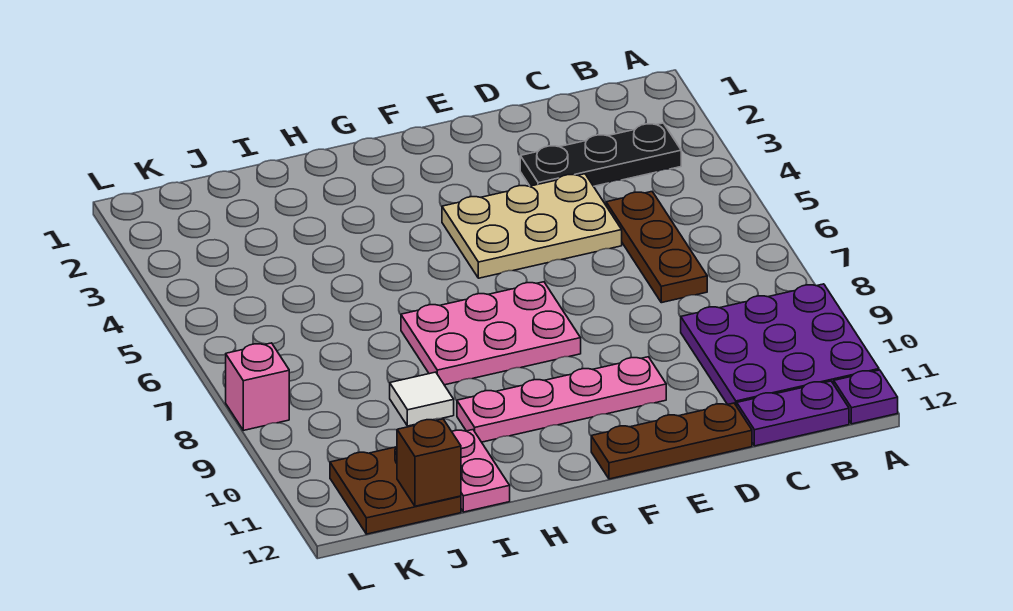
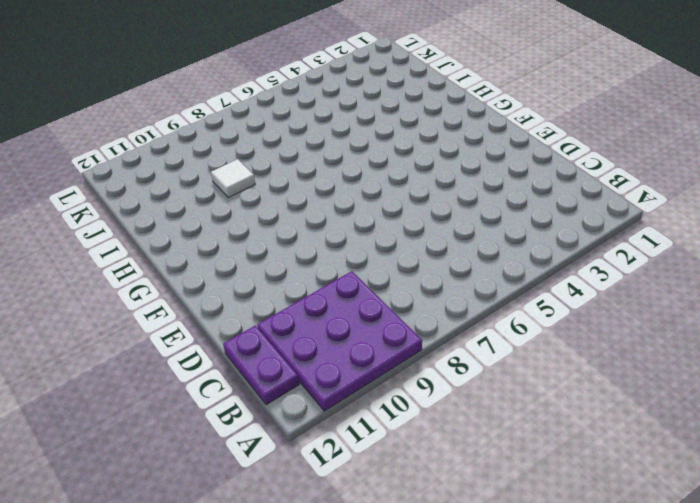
none -> purple 1x1 plate [834,370,898,424]
none -> black 1x3 plate [520,123,681,186]
none -> brown 1x3 plate [606,192,707,303]

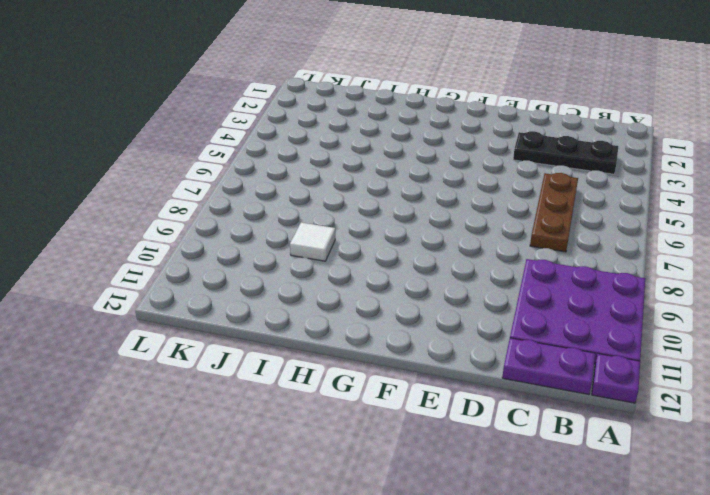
none -> tan 2x3 plate [442,174,622,278]
none -> brown 1x3 plate [591,403,752,479]
none -> pink 1x4 plate [457,357,666,442]

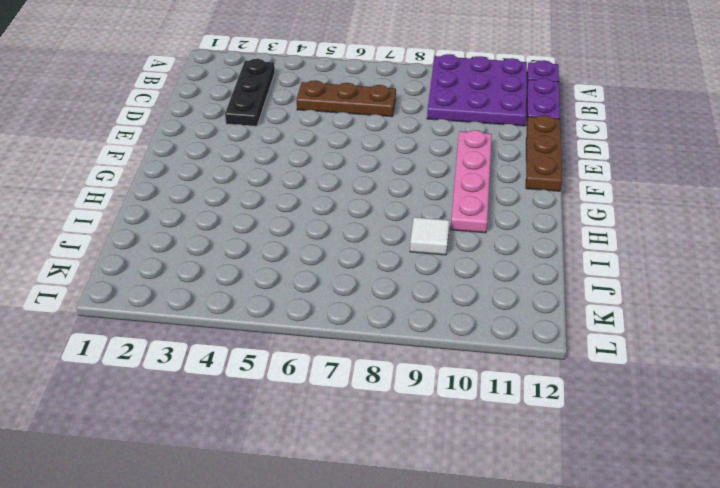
none -> tan 2x3 plate [442,174,622,278]
none -> pink 2x3 plate [401,282,581,385]
none -> pink 1x2 plate [452,430,510,512]

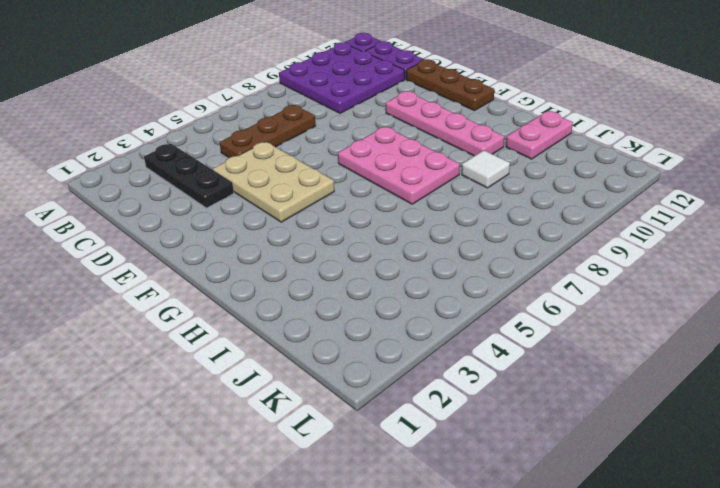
none -> brown 2x2 plate [330,447,461,534]
none -> pink 1x1 brick [226,343,289,430]
none -> brown 1x1 brick [397,419,461,506]

